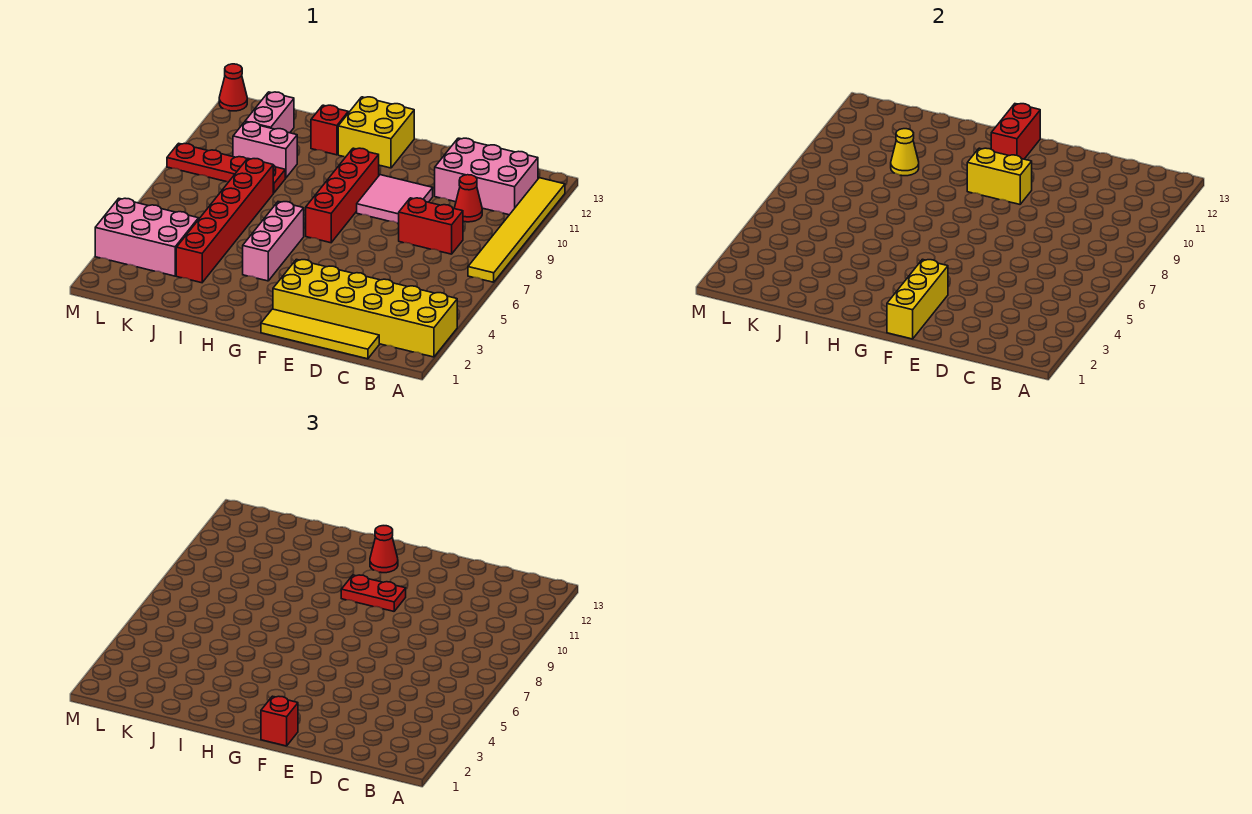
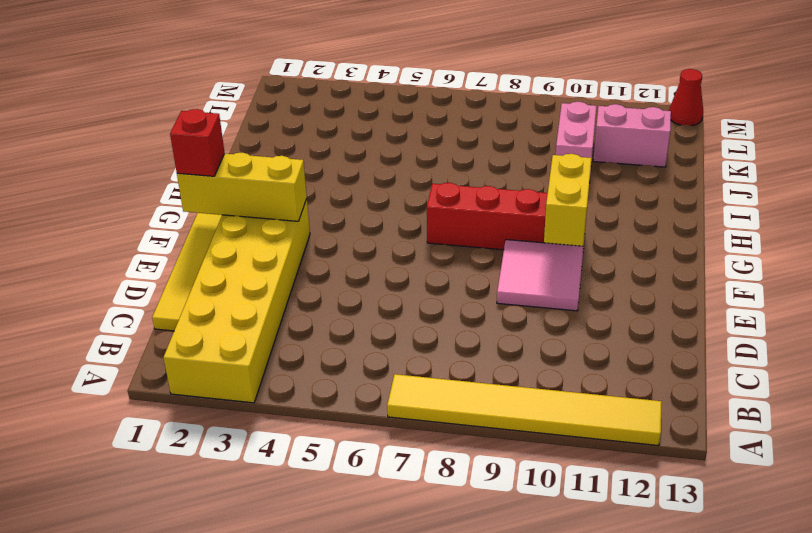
none -> pink 2x3 brick [435,138,538,215]
none -> red 1x2 brick [399,198,463,254]
none -> red 1x1 cone [454,175,482,222]

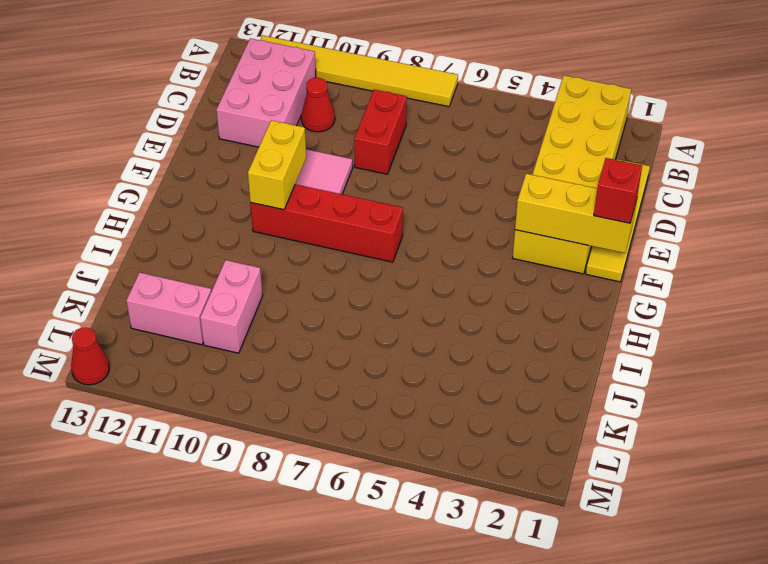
none -> yellow 2x2 brick [338,97,414,168]
none -> pink 1x3 brick [243,202,304,281]
none -> red 1x1 brick [311,105,348,155]

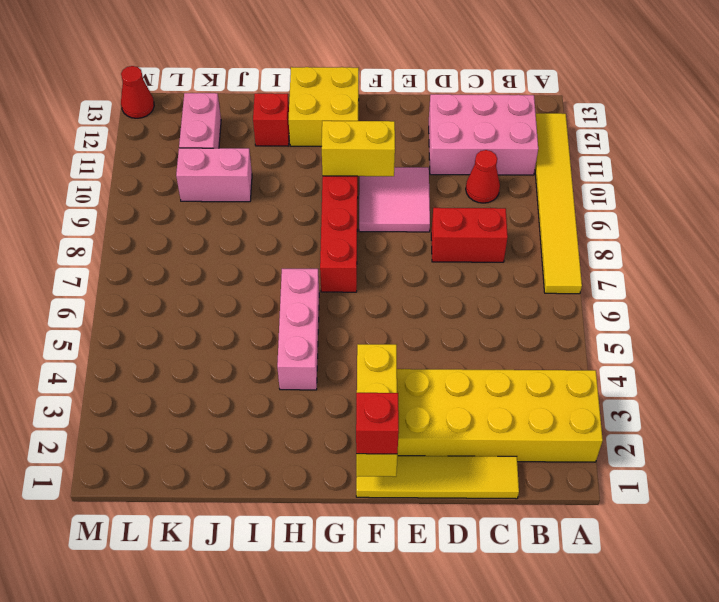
none -> red 1x6 brick [176,159,273,283]
none -> red 1x4 plate [167,143,285,193]
none -> pink 2x3 brick [95,198,199,276]

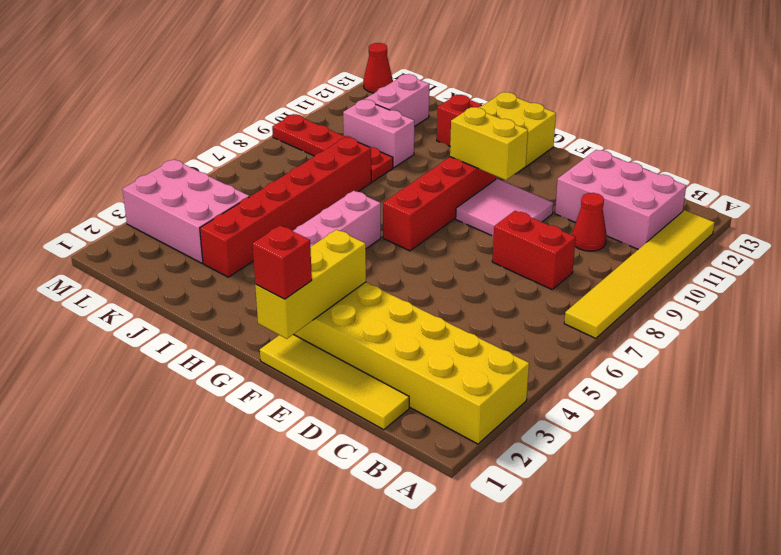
none -> red 1x2 brick [991,104,1040,159]
none -> yellow 1x1 cone [891,129,919,176]
none -> red 1x2 plate [341,575,406,611]

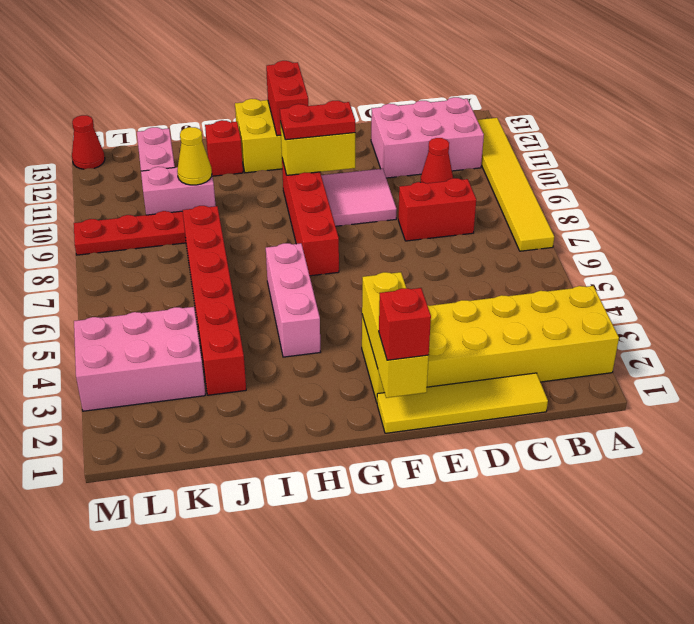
none -> red 1x1 cone [370,526,398,573]

